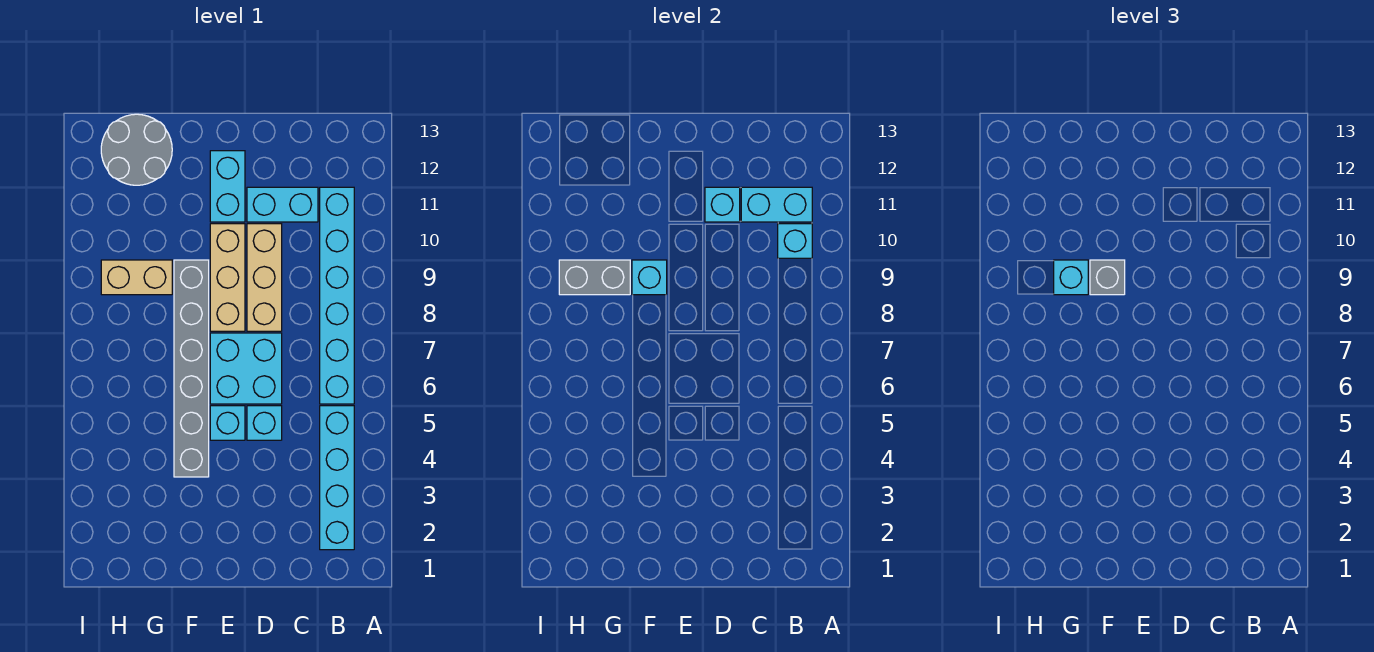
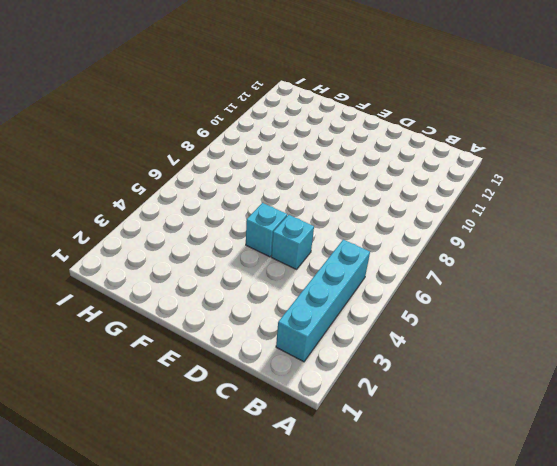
none -> cyan 1x6 brick [320,187,354,404]
none -> cyan 1x2 brick [247,187,318,222]
none -> cyan 2x2 brick [210,333,282,404]

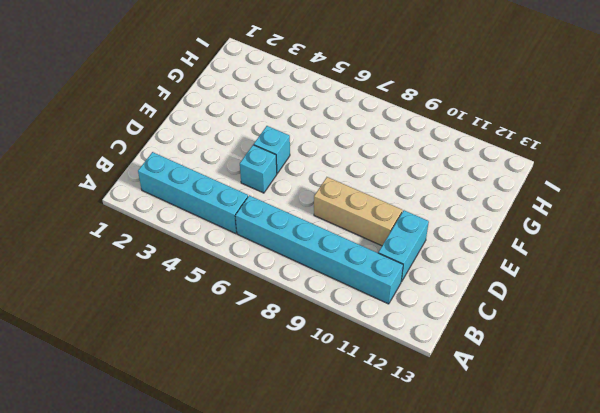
none -> cyan 2x2 brick [210,333,282,404]
none -> tan 1x3 brick [210,224,245,331]
none -> cyan 1x2 brick [210,151,245,222]

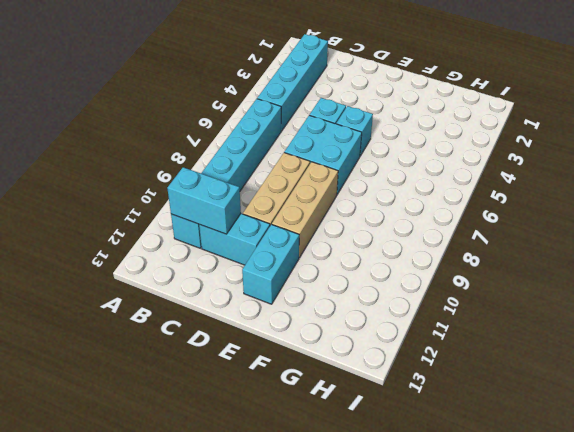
none -> grey 1x6 brick [174,260,209,477]
none -> tan 1x2 brick [101,260,172,295]
none -> grey 2x2 round brick [101,114,172,185]

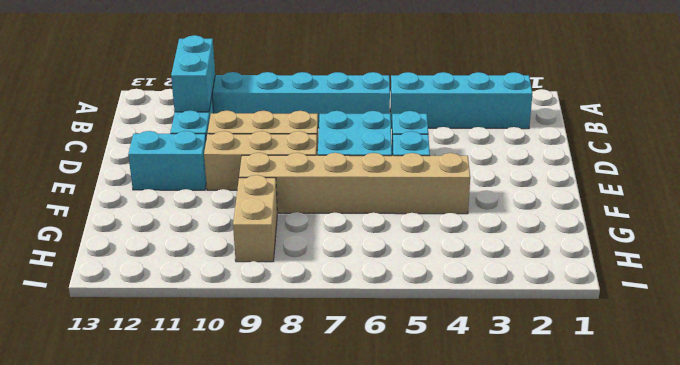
tan 1x6 brick [239,153,470,214] -> grey 1x6 brick [174,260,209,477]
none -> grey 2x2 round brick [101,114,172,185]
none -> cyan 1x1 brick [778,224,812,258]
none -> cyan 1x1 brick [705,187,740,222]

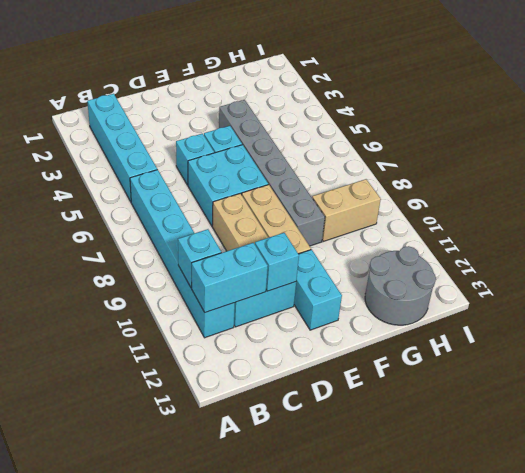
none -> cyan 1x1 brick [632,260,667,295]
none -> grey 1x2 brick [559,260,630,295]
none -> grey 1x1 brick [1090,260,1125,295]

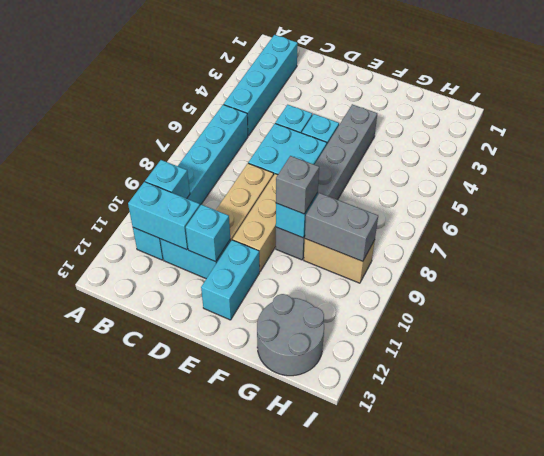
none -> cyan 1x1 brick [1054,260,1088,295]

